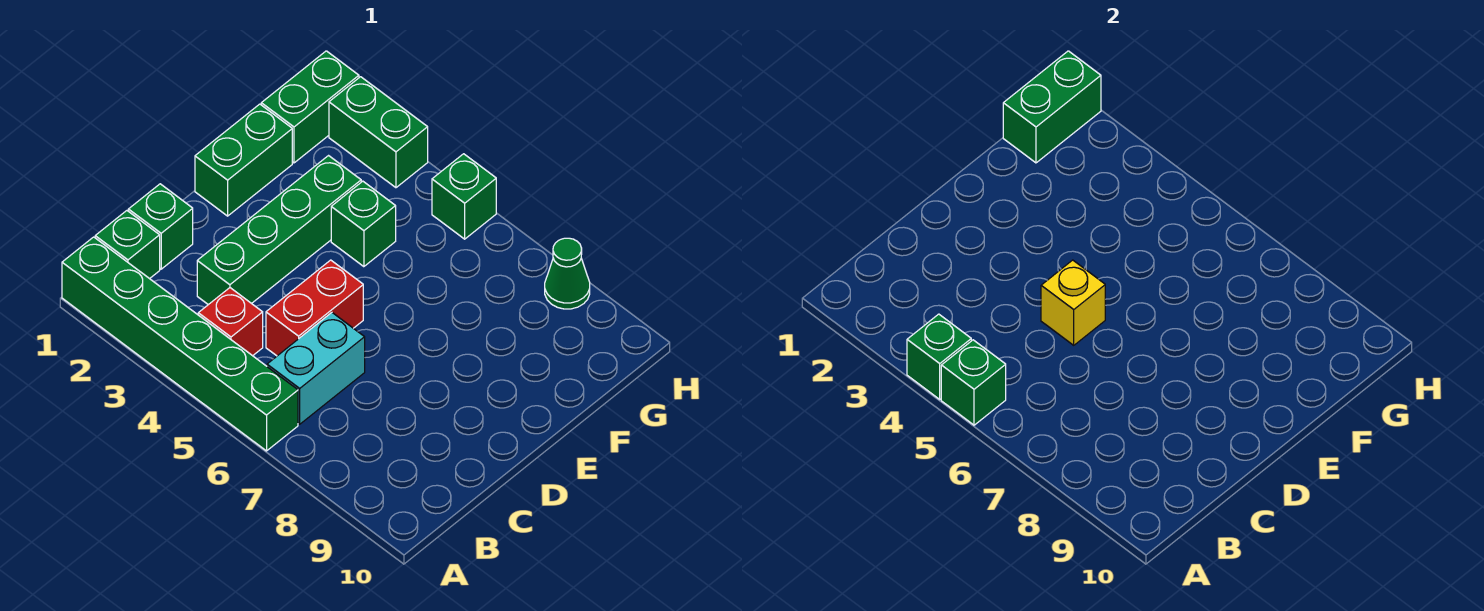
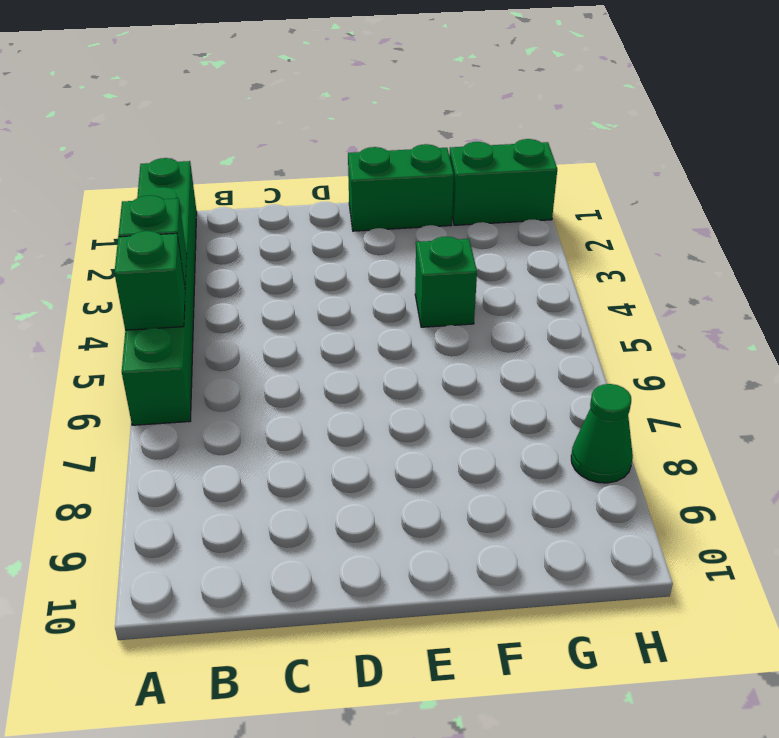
none -> green 1x1 brick [95,211,160,279]
none -> red 1x1 brick [198,288,263,356]
none -> cyan 1x2 brick [267,313,365,424]

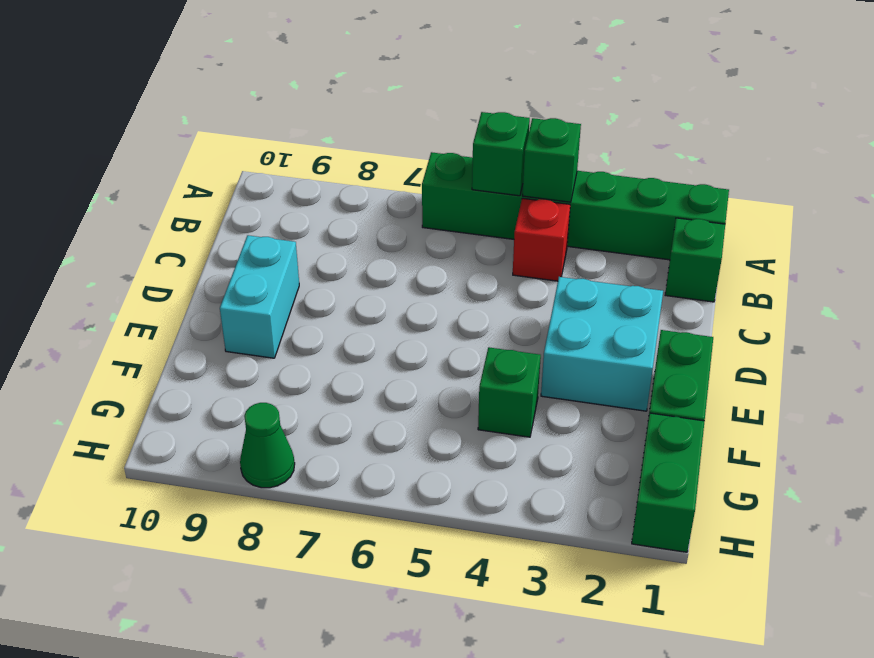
cyan 2x2 brick [541,277,663,411] -> green 1x4 brick [197,156,361,305]
cyan 1x2 brick [220,235,299,358] -> cyan 1x2 brick moved to [267,313,365,424]
none -> green 1x1 brick [128,184,193,269]
none -> red 1x2 brick [266,260,363,356]
none -> green 1x2 brick [329,77,428,188]

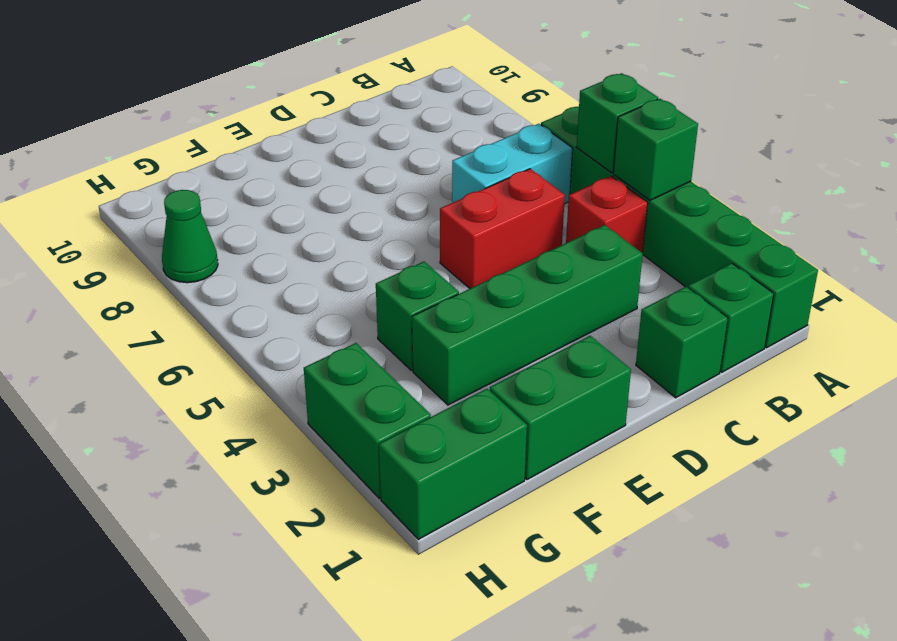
none -> green 1x1 brick [432,154,496,239]
none -> yellow 1x1 brick [1041,260,1105,345]
none -> green 1x2 brick [1003,51,1101,163]

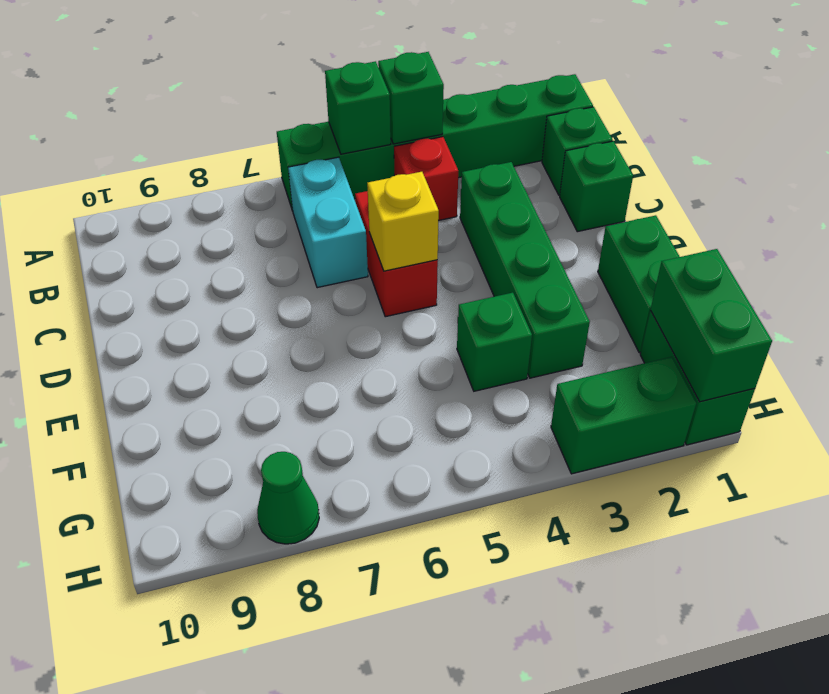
none -> green 1x1 brick [432,154,496,239]

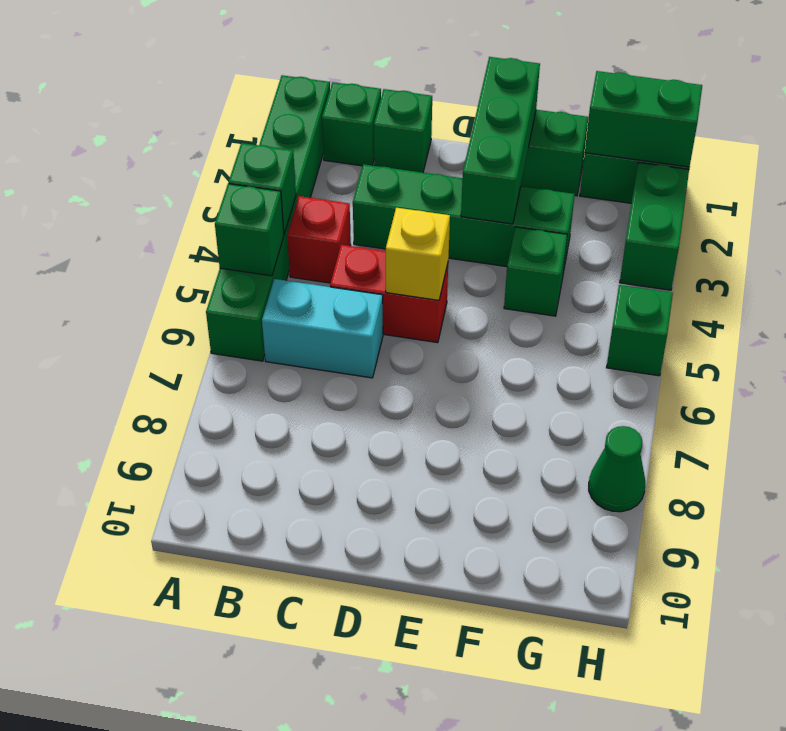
green 1x3 brick [461,57,540,224] -> none

